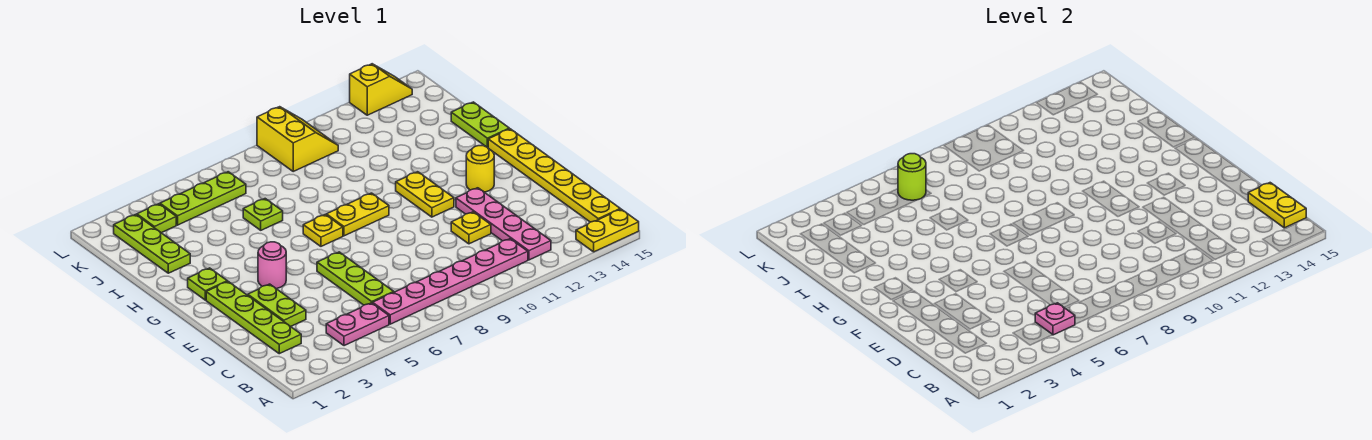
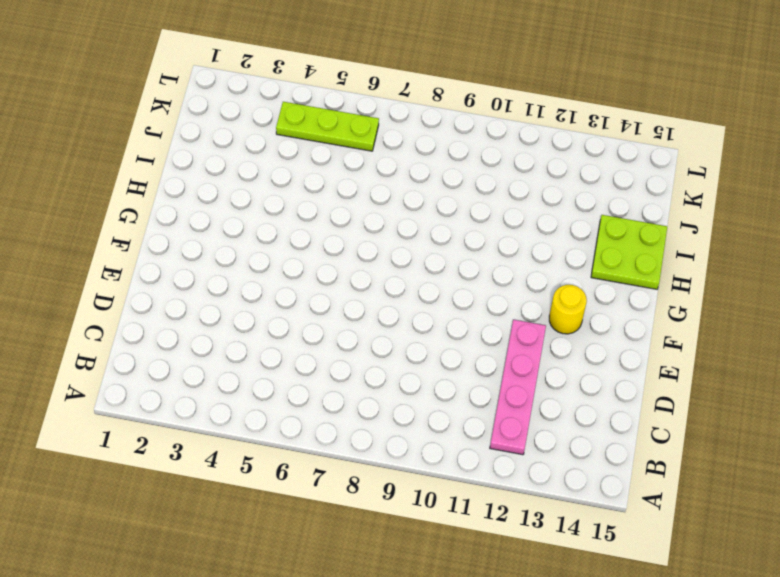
lime 2x2 plate [591,215,667,289] -> lime 1x2 plate [451,102,509,148]
none -> yellow 1x2 plate [576,209,639,252]
none -> pink 1x2 plate [326,303,389,346]
none -> pink 1x6 plate [373,239,528,324]

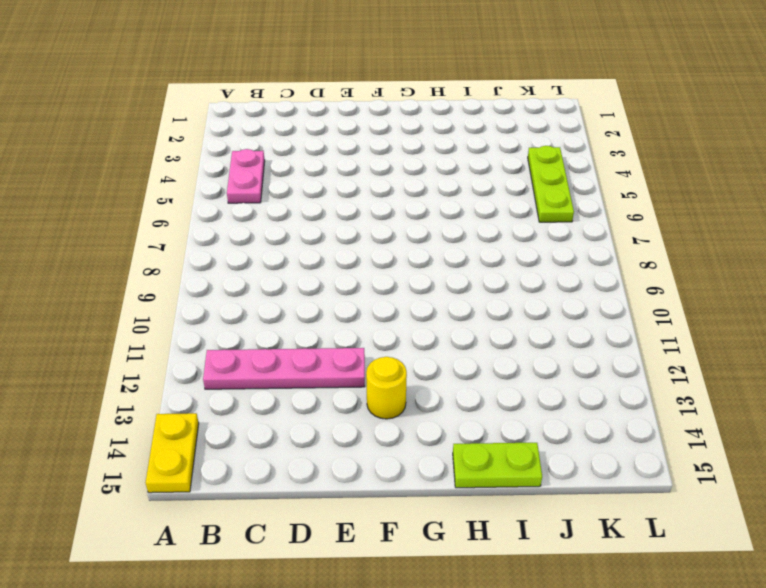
none -> pink 1x6 plate [373,239,528,324]
none -> yellow 1x6 plate [488,129,620,222]
none -> lime 1x4 plate [206,282,301,354]

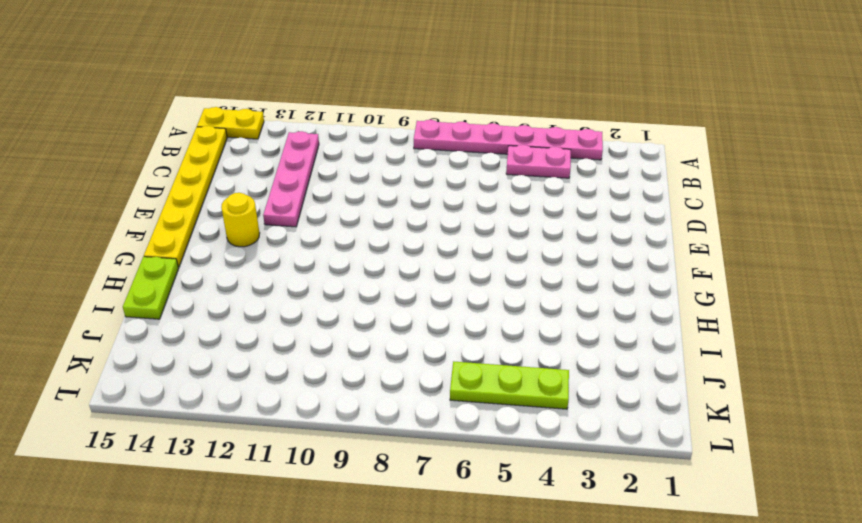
pink 1x6 plate [414,120,603,160] -> pink 1x6 plate moved to [373,239,528,324]
none -> lime 1x4 plate [206,282,301,354]
none -> lime 1x3 plate [317,252,394,305]
none -> lime 1x2 plate [248,284,306,327]

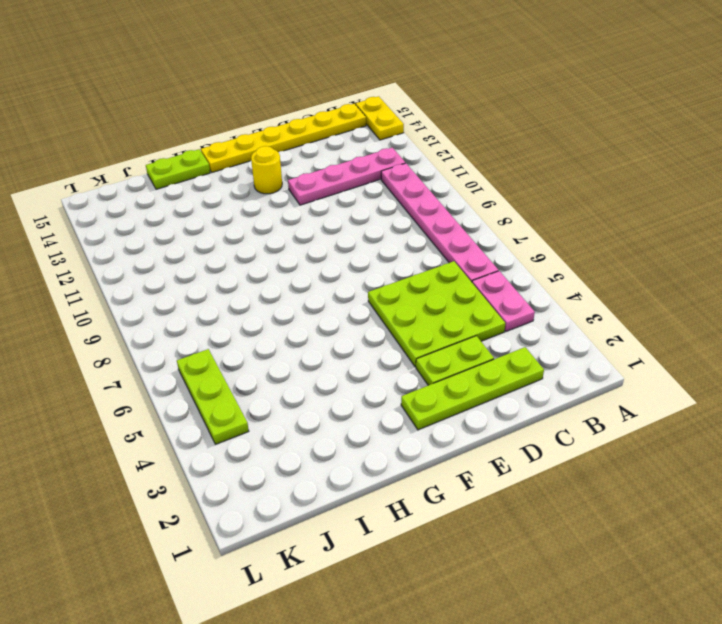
lime 3x3 plate [368,261,505,367] -> lime 1x3 plate [317,252,394,305]
none -> yellow 1x1 plate [451,212,491,244]
none -> pink 1x1 round brick [258,242,286,289]
none -> yellow 1x2 plate [396,172,454,217]

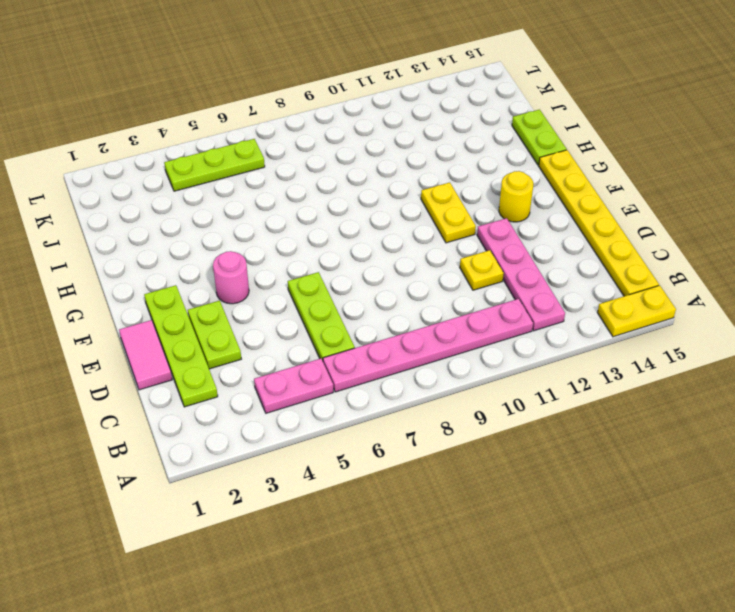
pink 1x2 tile [119,320,172,390] -> none
none -> lime 1x1 plate [188,268,227,300]
none -> yellow 1x1 plate [303,215,343,246]
none -> yellow 1x2 plate [326,193,389,236]

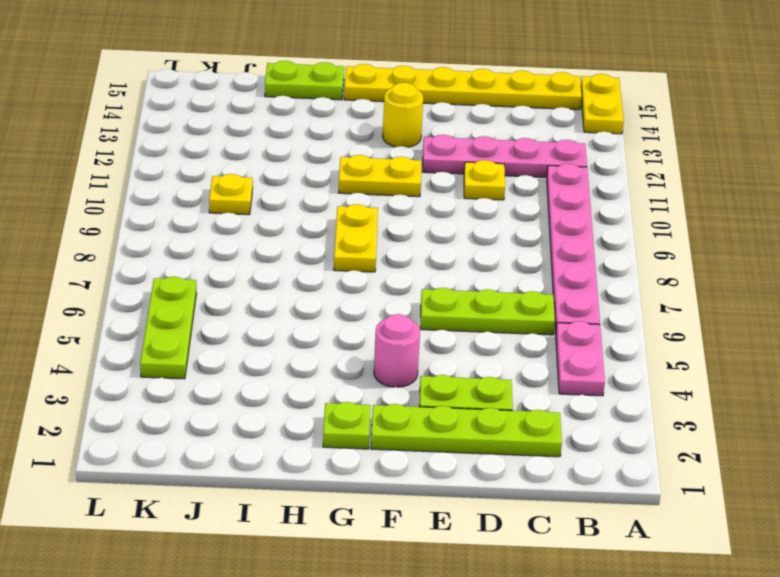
yellow 1x1 plate [209,174,253,215] -> yellow 1x1 plate moved to [303,215,343,246]
none -> lime 1x3 plate [114,215,190,273]
none -> lime 1x1 plate [243,199,283,230]
none -> lime 1x1 plate [137,204,176,233]

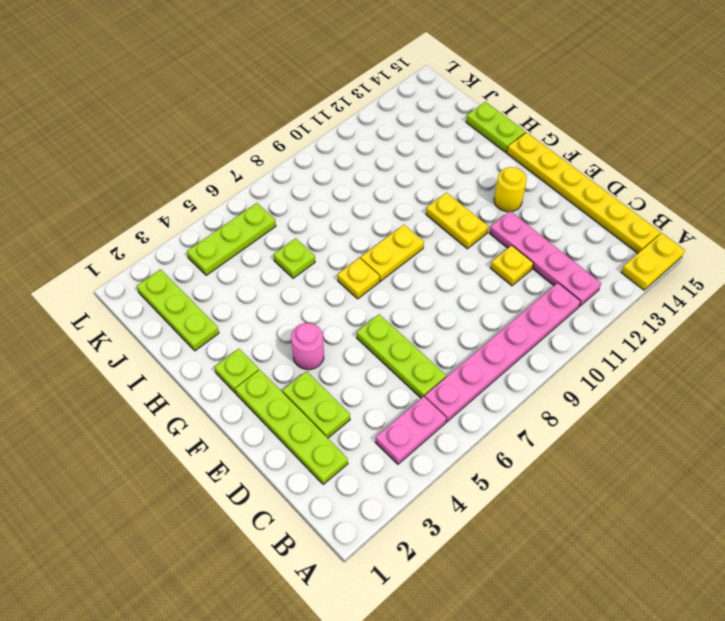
none -> lime 1x1 plate [137,204,176,233]
none -> yellow 2x2 slope [257,107,338,171]
none -> yellow 1x2 slope [350,64,412,115]

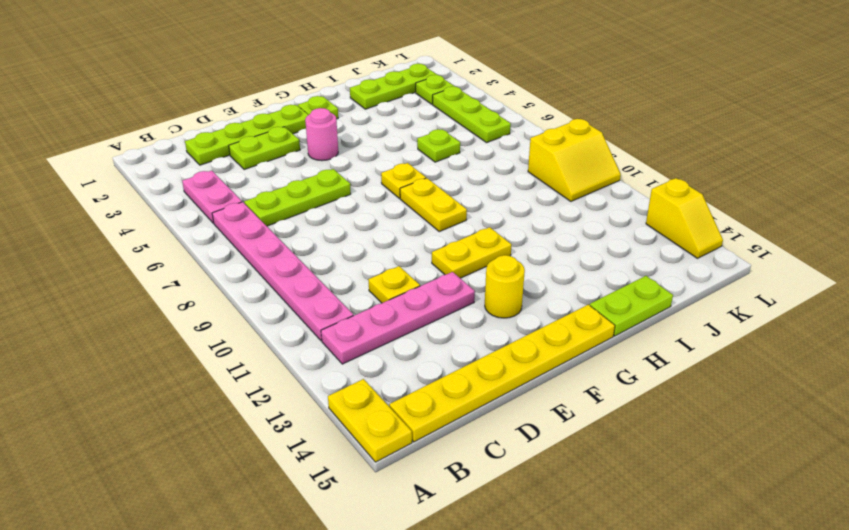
none -> pink 1x1 plate [1035,303,1075,335]
none -> yellow 1x2 plate [1248,183,1306,228]
none -> lime 1x1 round brick [898,154,926,200]

